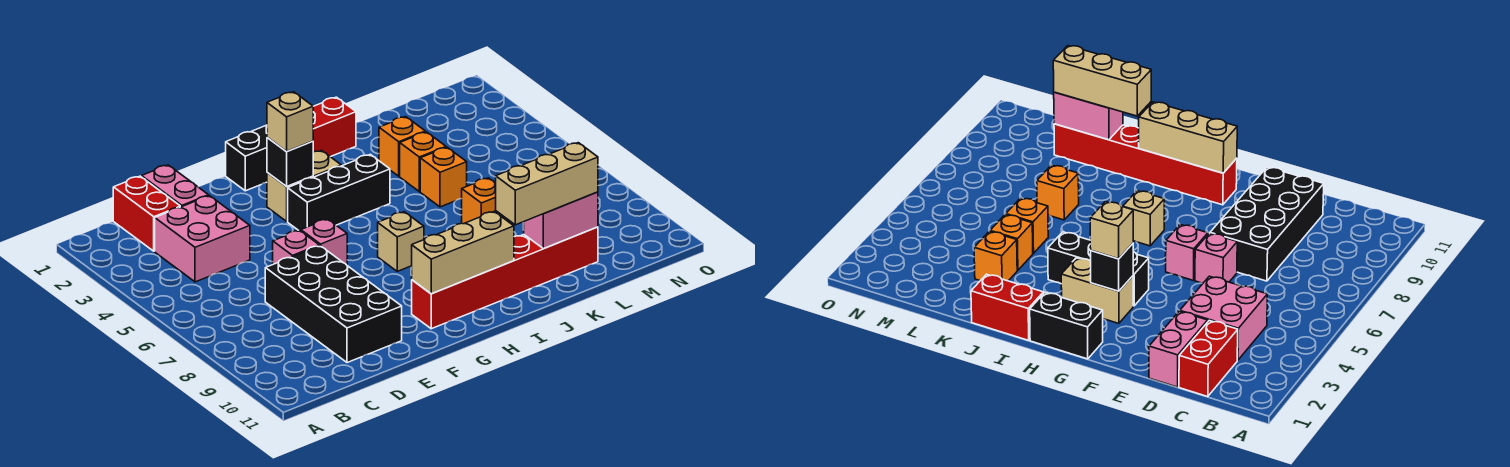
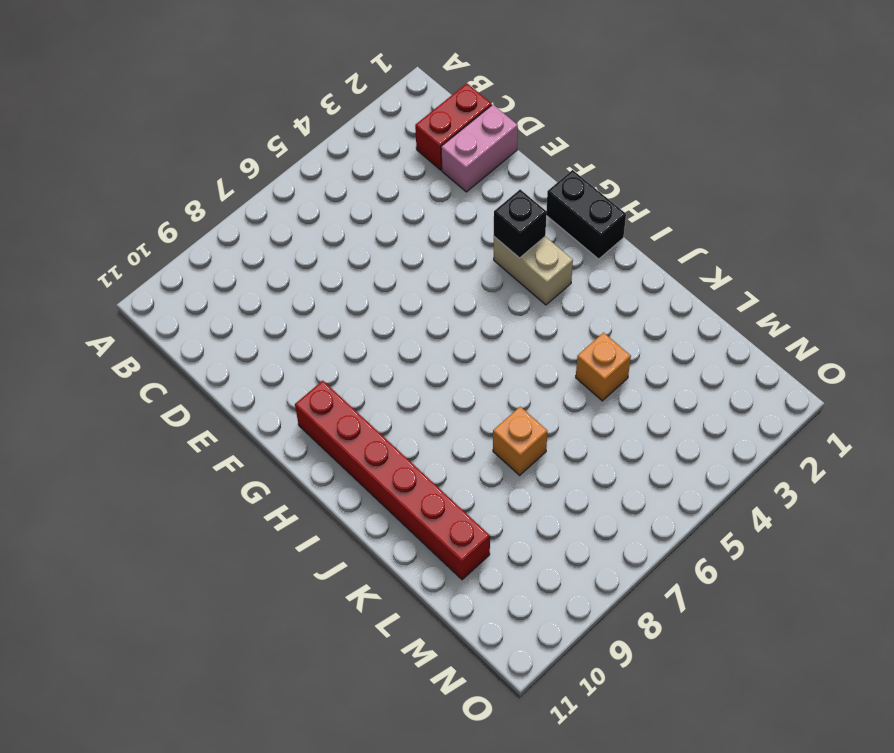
none -> pink 2x2 brick [155,196,250,282]
none -> black 2x4 brick [265,246,402,363]
none -> pink 1x1 brick [273,230,319,264]

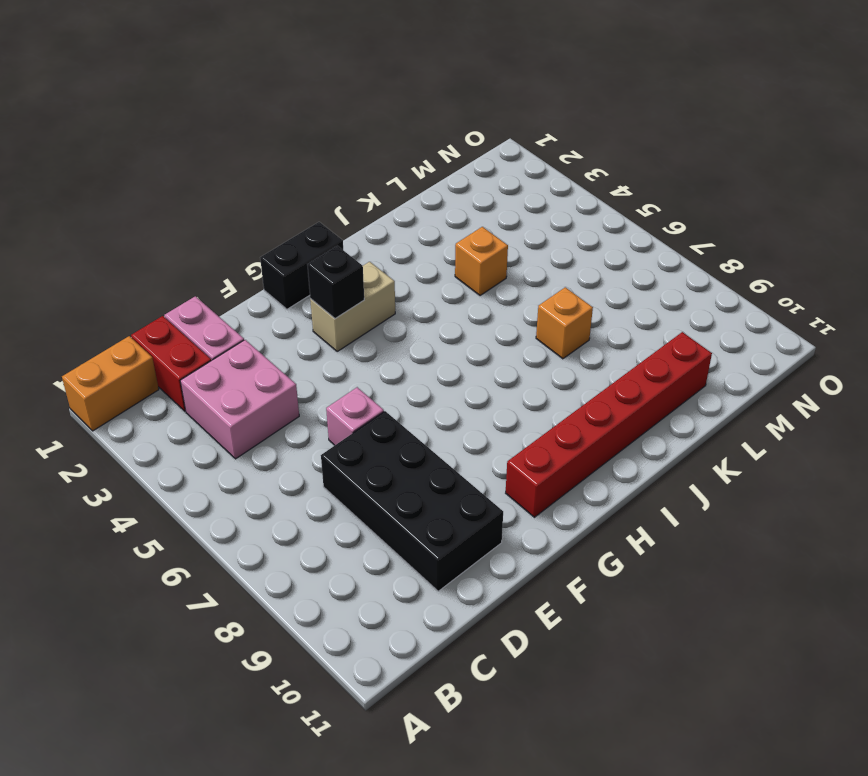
orange 1x2 brick [62,336,159,431] -> none
none -> pink 1x1 brick [301,219,347,265]
none -> black 1x3 brick [288,154,390,231]
none -> tan 1x1 brick [378,212,424,271]

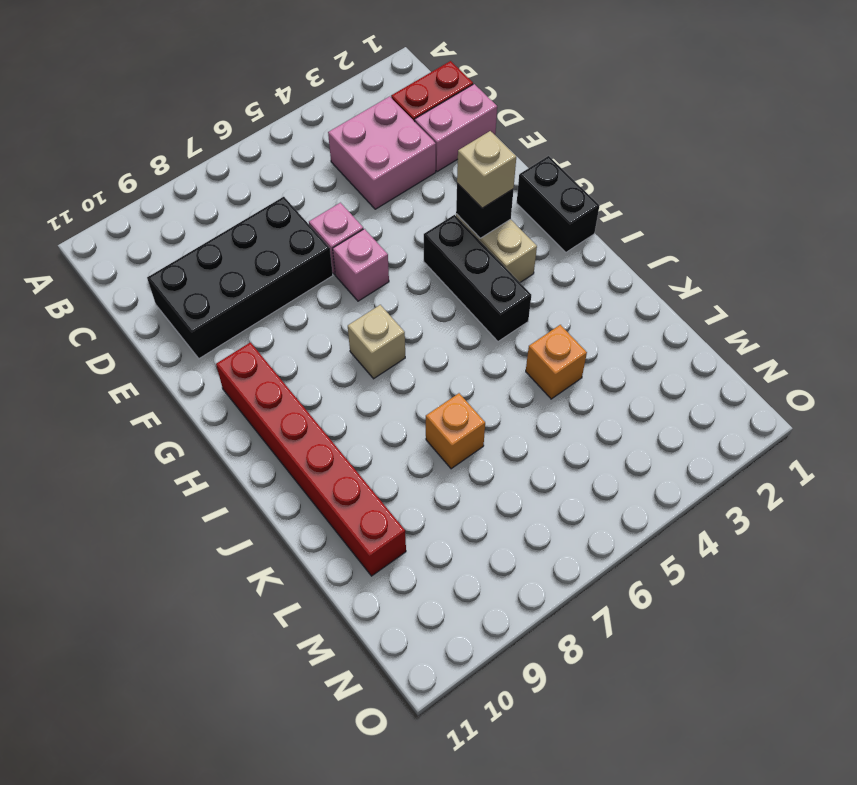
none -> red 1x2 brick [313,97,356,157]
none -> orange 1x1 brick [379,117,425,176]
none -> orange 1x1 brick [420,147,467,207]

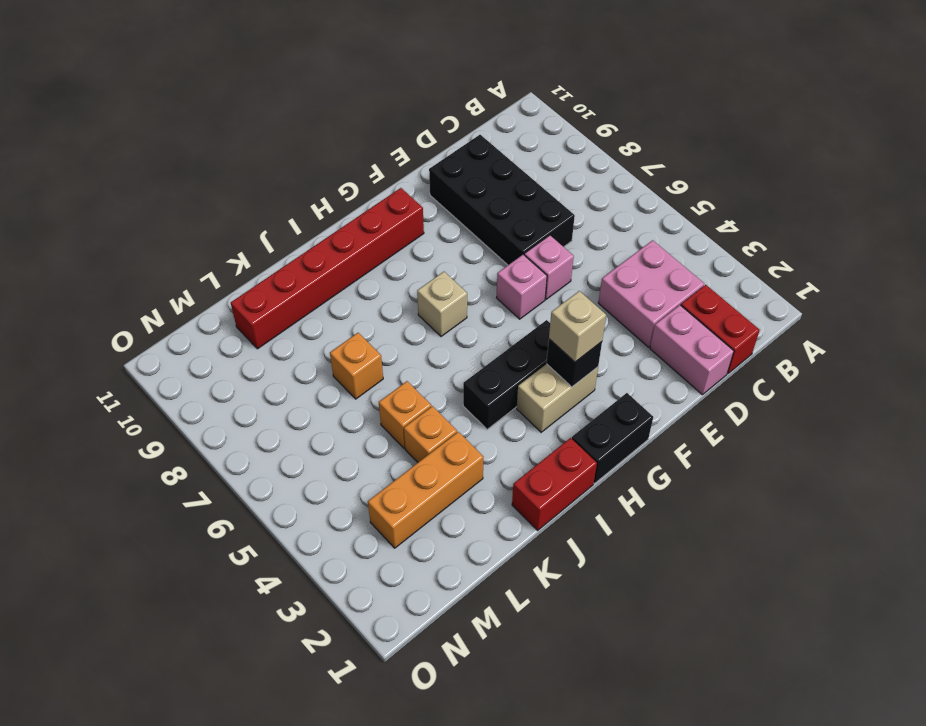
orange 1x3 brick [368,432,483,548] -> orange 1x1 brick [379,117,425,176]
none -> tan 1x3 brick [412,211,514,294]
none -> pink 1x2 brick [523,192,598,249]
none -> tan 1x3 brick [496,143,598,225]

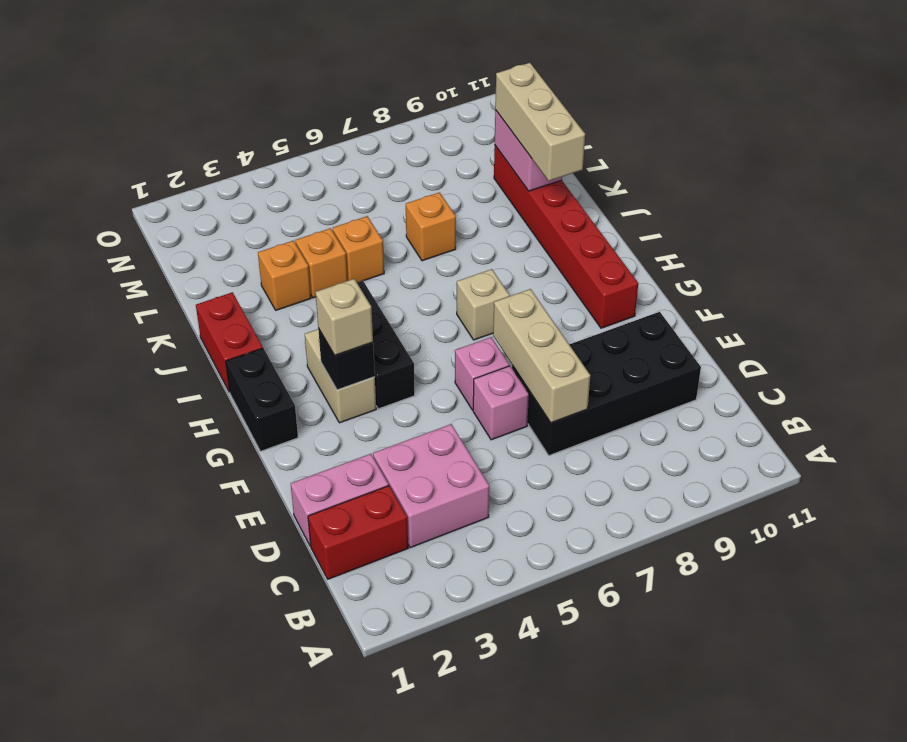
tan 1x3 brick [493,289,590,423] -> tan 1x3 brick moved to [412,211,514,294]

